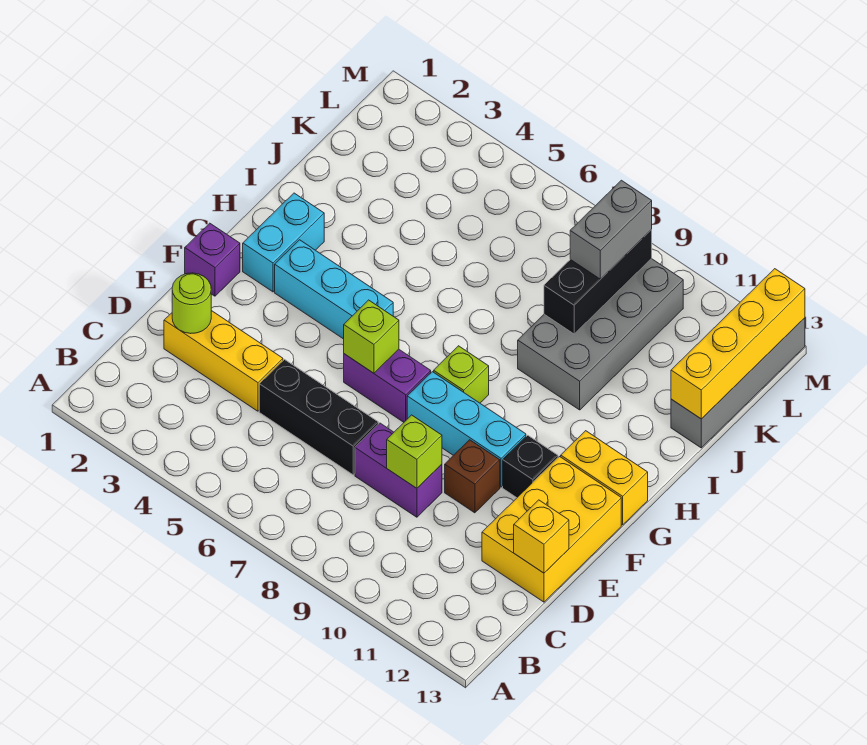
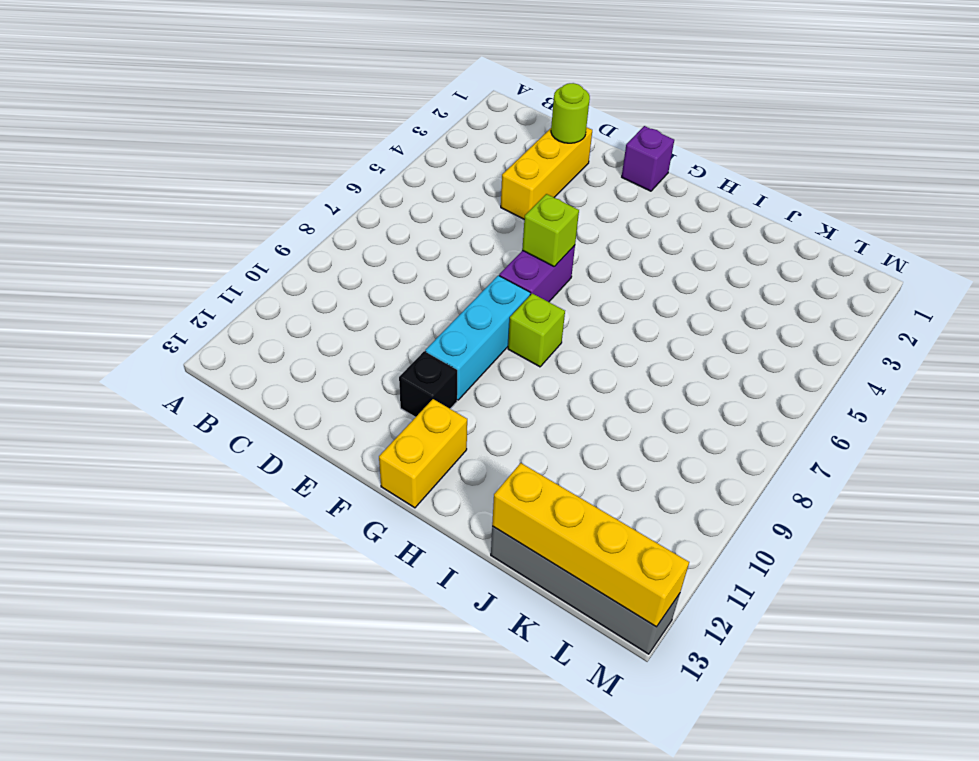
none -> black 1x3 brick [259,360,378,475]
none -> purple 1x2 brick [355,423,442,517]
none -> yellow 2x3 brick [482,457,621,602]

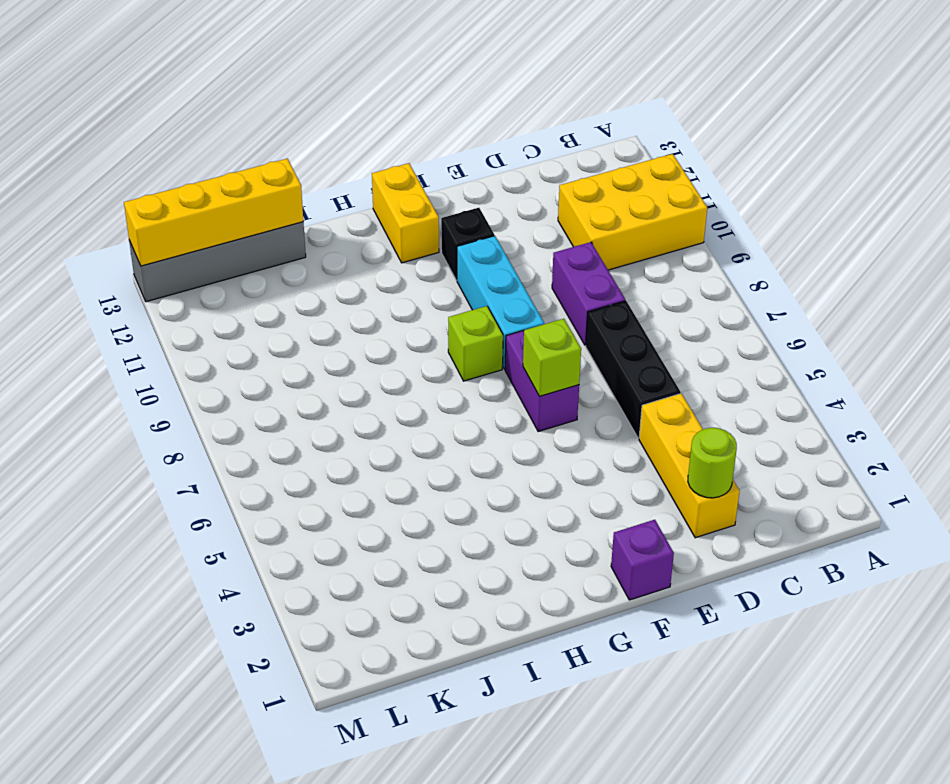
yellow 2x3 brick [558,154,707,270] -> yellow 2x3 brick moved to [482,457,621,602]
none -> brown 1x1 brick [445,440,500,513]
none -> cyan 1x2 brick [243,193,324,292]
none -> cyan 1x3 brick [275,240,393,339]

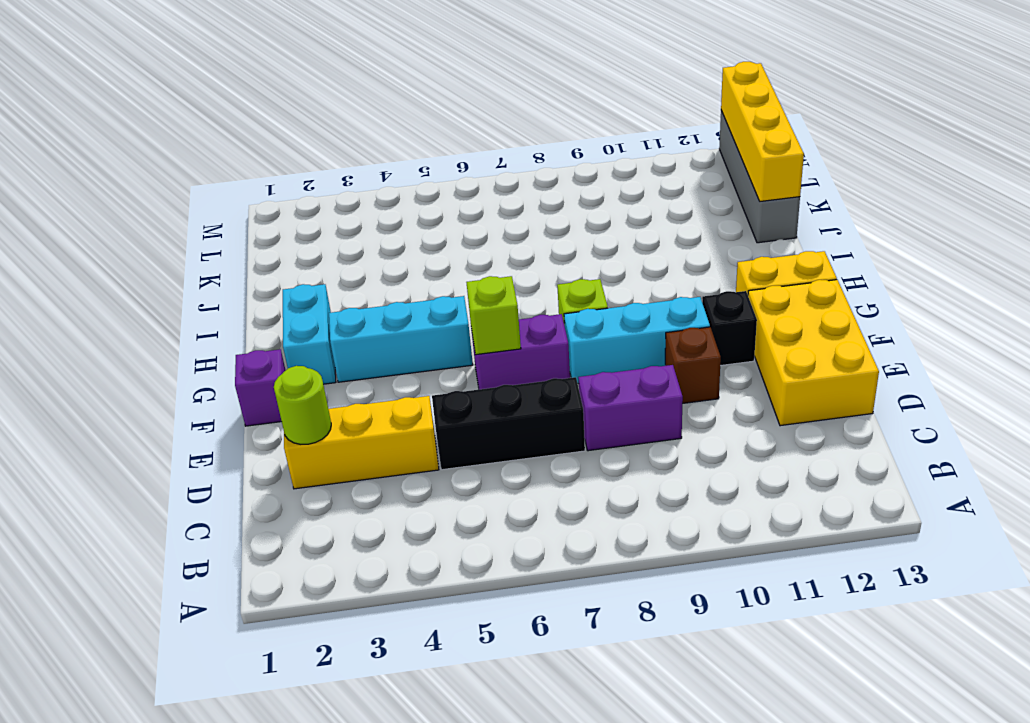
none -> grey 2x4 brick [518,259,683,410]
none -> lime 1x1 brick [387,415,442,488]
none -> yellow 1x1 brick [514,500,569,573]

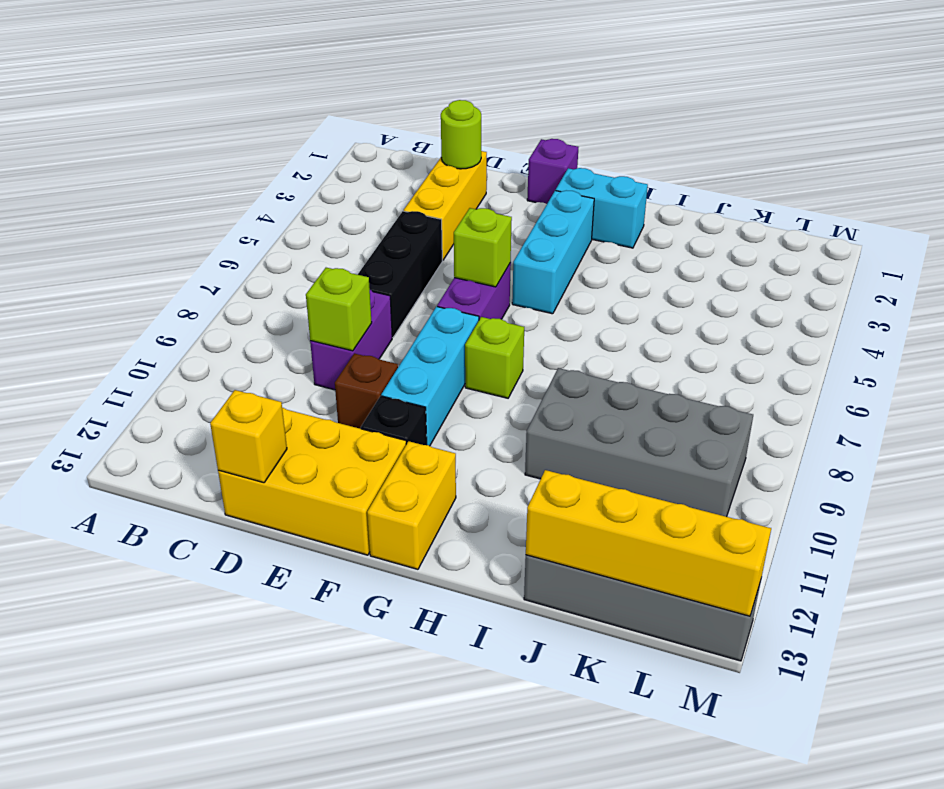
none -> black 1x3 brick [544,230,652,334]
none -> grey 1x2 brick [570,180,652,279]

